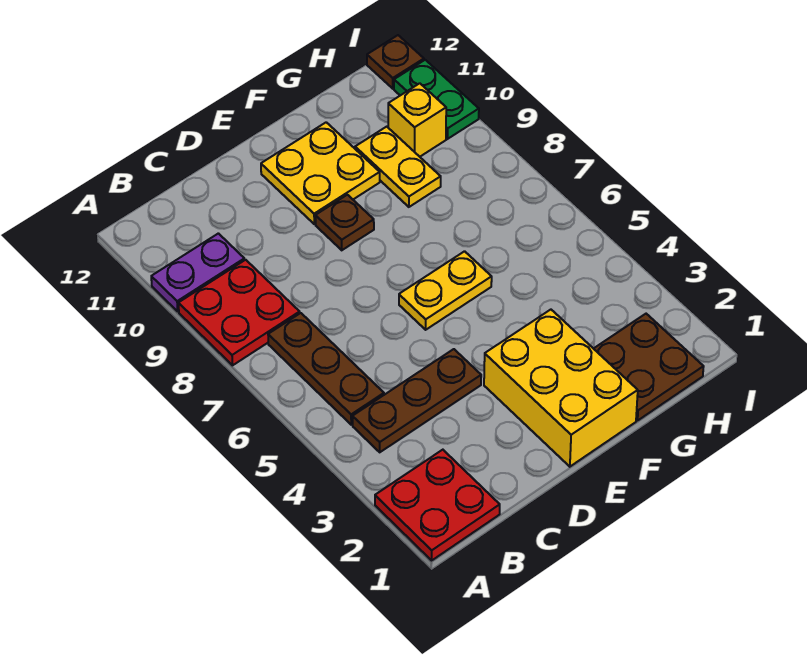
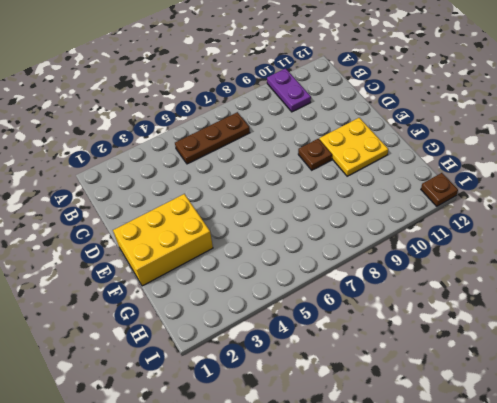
none -> red 2x2 plate [375,450,500,560]
none -> red 2x2 plate [178,260,300,365]
none -> brown 1x3 plate [352,349,481,452]

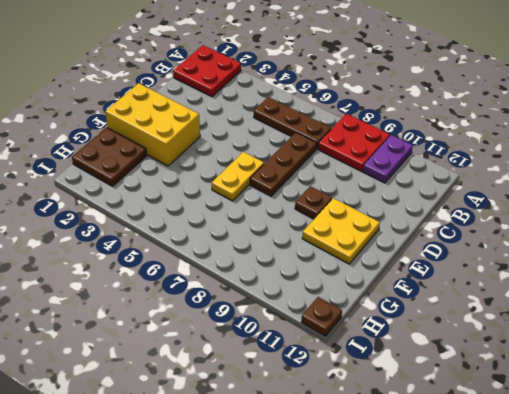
brown 1x3 plate [250,133,317,196] -> brown 1x3 plate moved to [352,349,481,452]
none -> yellow 1x2 plate [355,127,441,207]
none -> yellow 1x1 brick [388,83,446,157]
none -> green 1x2 plate [394,60,479,139]

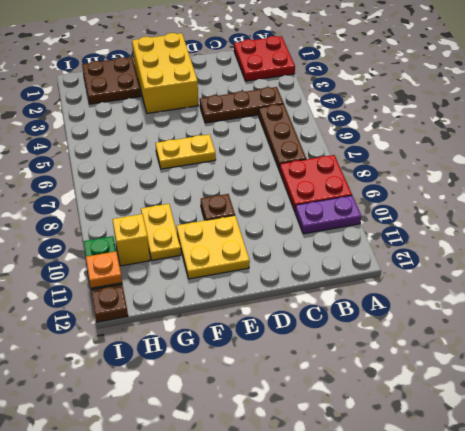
orange 1x1 plate [86,251,122,288] -> none

